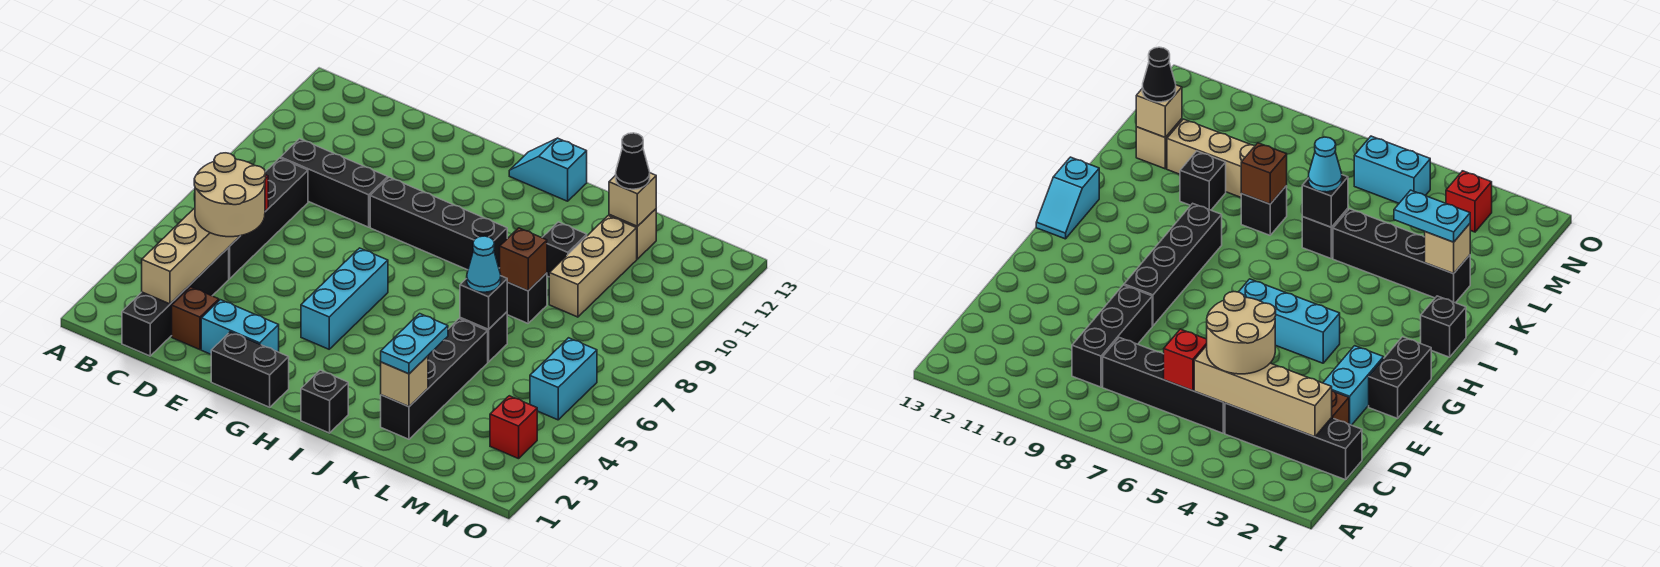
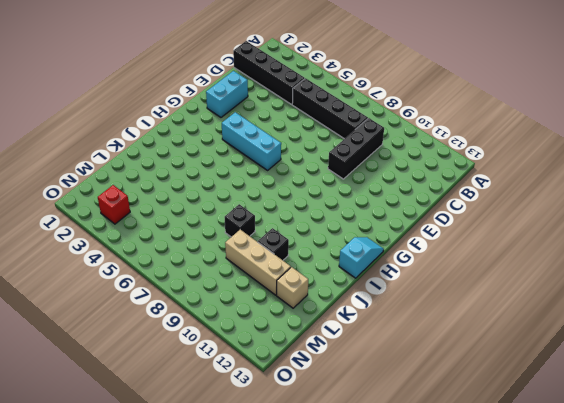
none -> brown 1x1 brick [172,287,219,350]
none -> black 1x2 brick [211,332,289,407]
none -> black 1x4 brick [370,177,507,270]

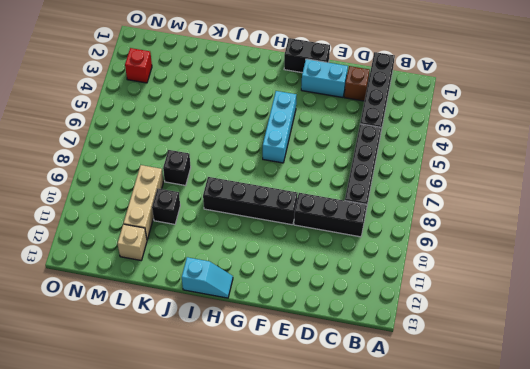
none -> black 1x1 brick [301,370,348,433]
none -> black 1x4 brick [381,319,488,439]
none -> black 1x1 brick [460,312,507,362]

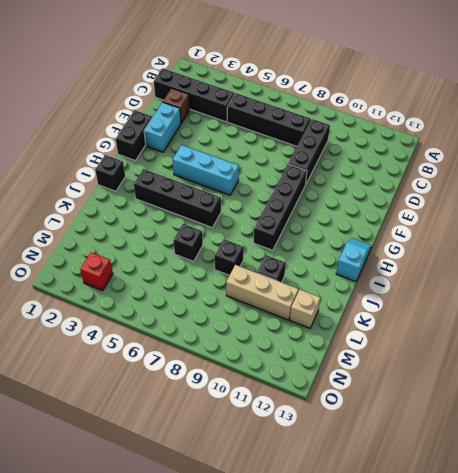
black 1x4 brick [134,169,221,227] -> black 1x4 brick moved to [381,319,488,439]
none -> cyan 1x2 brick [530,338,597,420]
none -> tan 1x4 brick [142,208,240,304]
none -> red 1x1 brick [1164,329,1207,391]

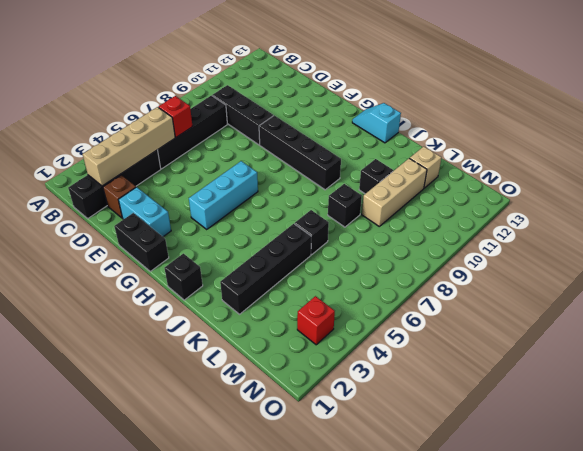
none -> cyan 1x2 brick [530,338,597,420]
none -> tan 1x1 brick [381,356,428,407]
none -> black 1x1 brick [460,276,507,329]

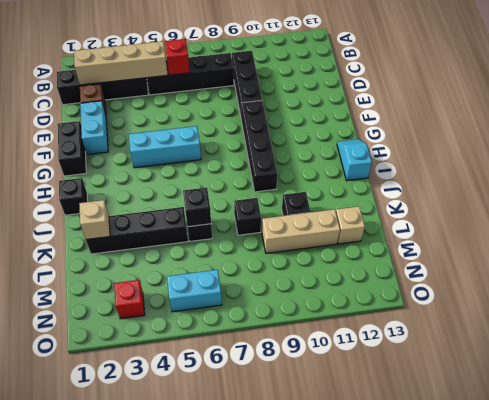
none -> brown 1x1 brick [500,228,547,291]
none -> tan 1x1 brick [609,173,656,226]
none -> tan 2x2 round brick [194,153,266,237]

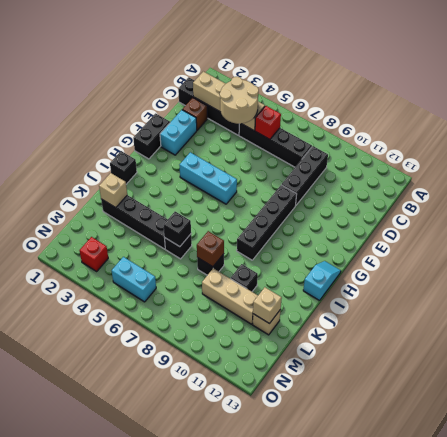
none -> cyan 1x2 plate [381,314,448,374]
none -> cyan 1x1 cone [467,236,501,292]
none -> black 1x1 cone [616,133,650,189]

